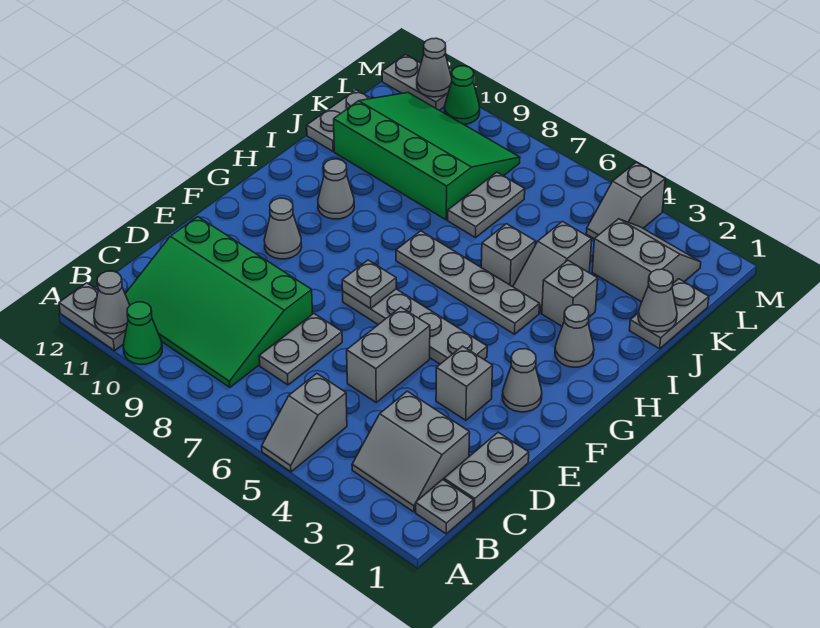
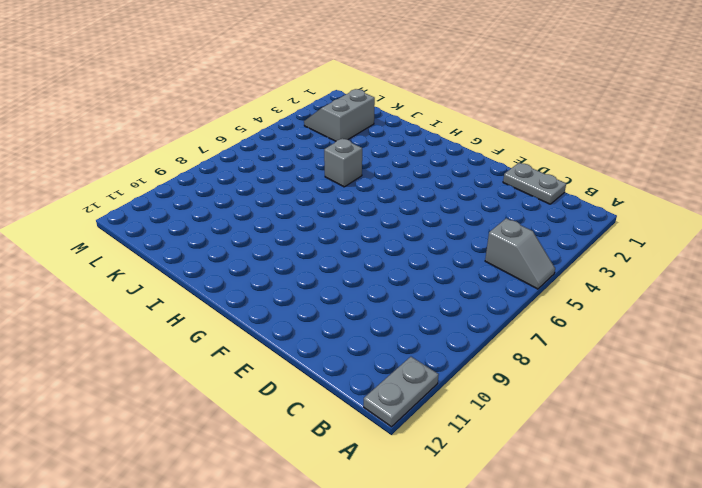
none -> green 1x1 cone [123,302,162,364]
none -> grey 1x1 plate [416,479,473,534]
none -> grey 2x2 slope [352,391,470,512]
none -> green 3x4 slope [125,217,313,387]

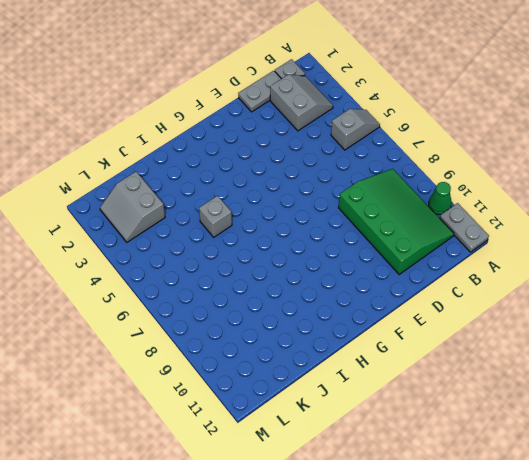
none -> grey 1x2 plate [259,314,342,385]
none -> grey 1x2 brick [347,307,430,402]
none -> grey 1x1 brick [436,346,493,420]
none -> grey 1x1 cone [502,349,542,412]

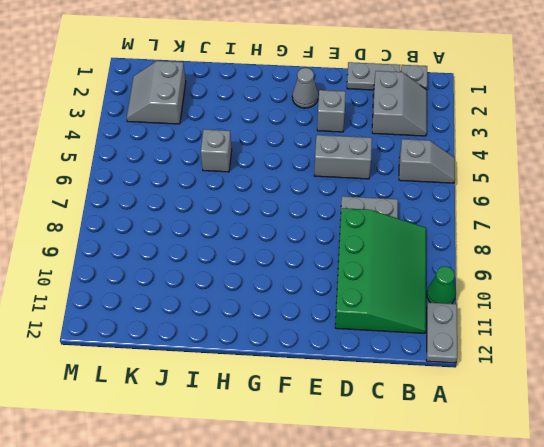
none -> grey 1x4 plate [343,289,487,364]
none -> grey 1x1 cone [264,198,302,259]
none -> grey 1x1 cone [555,305,594,367]
none -> grey 1x4 plate [396,231,540,334]

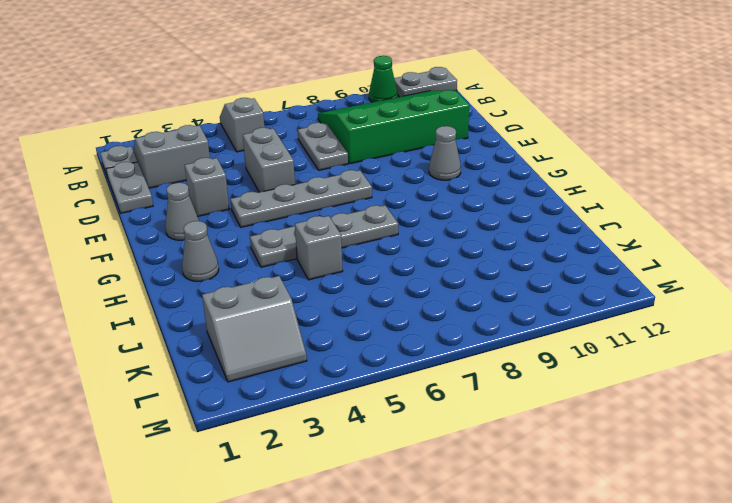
none -> grey 1x1 cone [318,159,354,219]
none -> grey 1x1 brick [542,260,598,326]
none -> grey 1x2 slope [513,222,592,313]
none -> grey 1x2 plate [629,279,709,349]

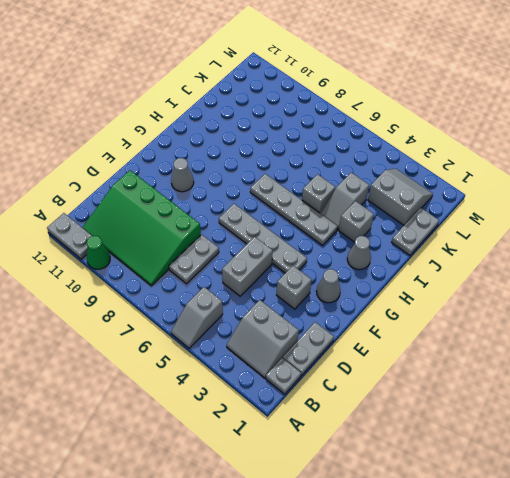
none -> grey 1x1 cone [318,159,354,219]
none -> grey 1x2 plate [448,172,525,238]
none -> green 3x4 slope [334,93,520,220]
none -> grey 1x2 plate [307,90,371,151]

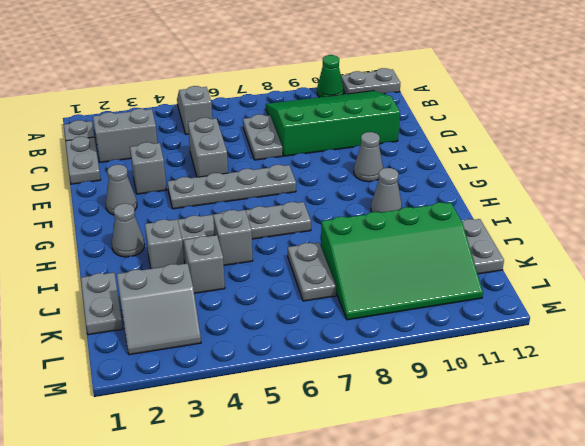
none -> grey 1x2 slope [586,162,665,239]
none -> green 1x1 cone [444,66,480,124]
none -> grey 1x2 plate [382,55,448,110]
none -> grey 1x1 cone [94,271,130,334]

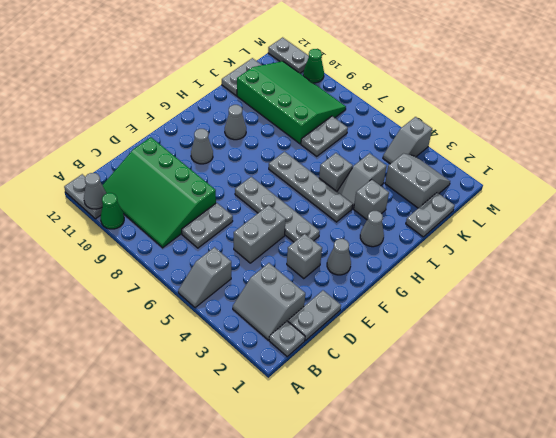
none -> grey 1x1 plate [342,260,396,309]
none -> grey 1x1 cone [638,269,677,332]
none -> grey 1x1 cone [417,38,452,97]

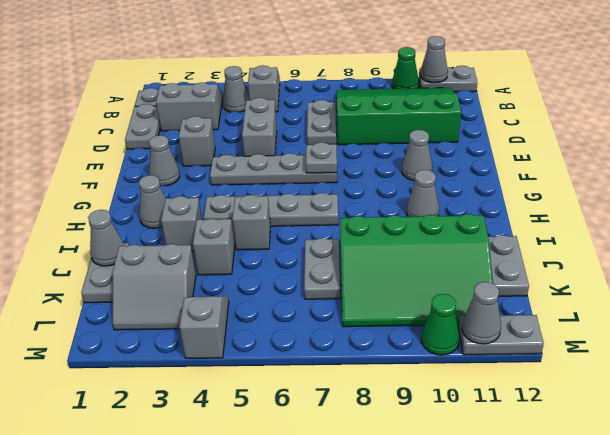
grey 1x1 cone [223,66,249,112] -> none

